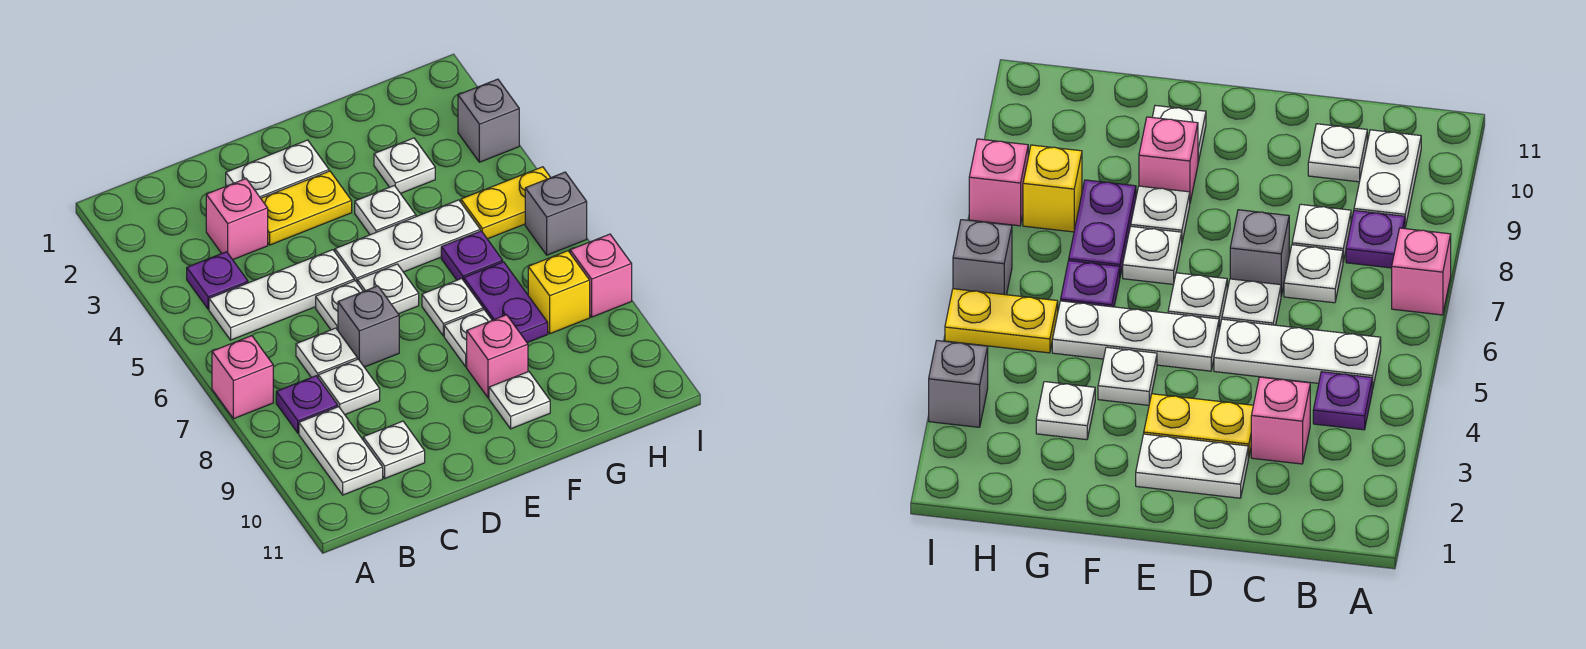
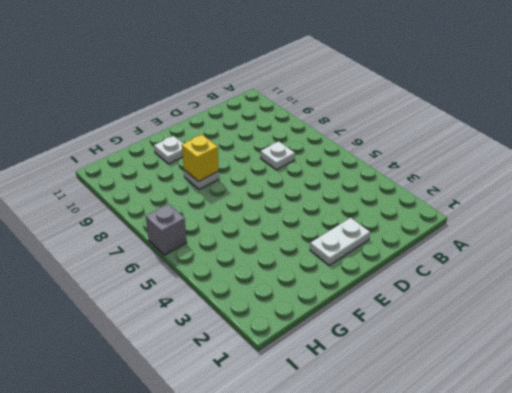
yellow 1x1 brick [182,135,219,181] -> yellow 1x1 brick moved to [528,251,590,334]
none -> pink 1x1 brick [212,336,273,419]
none -> purple 1x1 plate [187,252,248,309]
none -> white 1x3 plate [209,250,354,340]

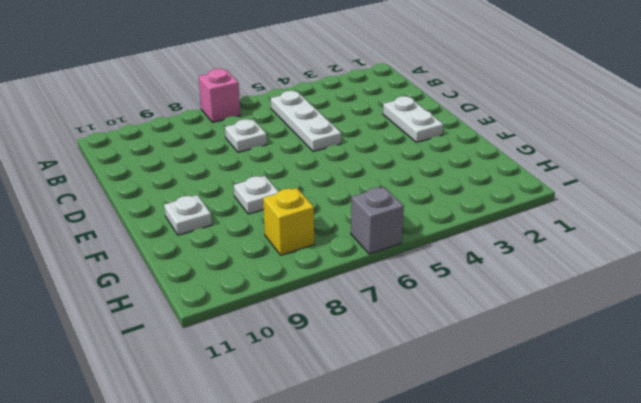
none -> purple 1x1 plate [187,252,248,309]
none -> purple 1x1 plate [276,376,338,433]
none -> white 1x2 plate [299,407,383,495]

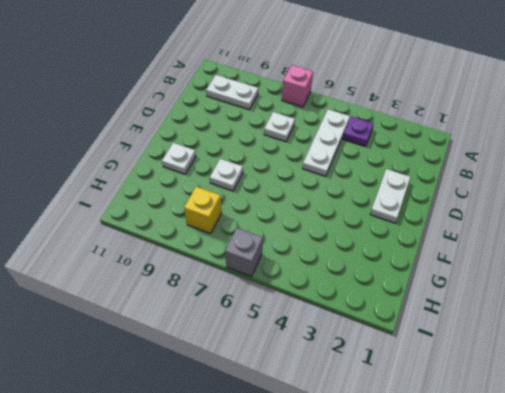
none -> purple 1x1 plate [276,376,338,433]
none -> pink 1x1 brick [206,179,268,260]
none -> white 1x1 plate [318,359,380,414]

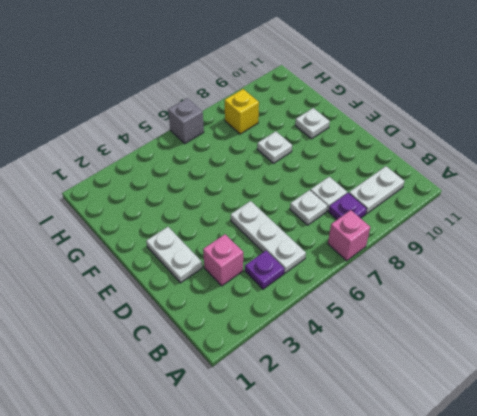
none -> white 1x1 plate [363,421,425,478]
none -> yellow 1x2 plate [261,171,352,245]
none -> white 1x1 plate [316,281,363,330]

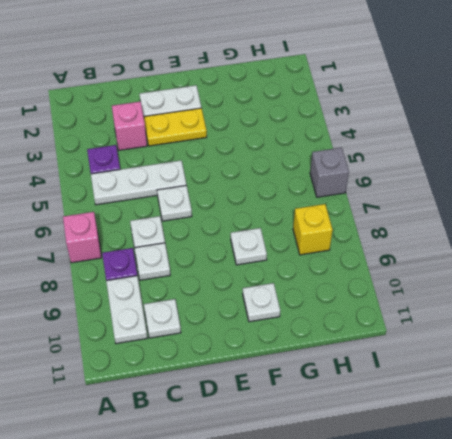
none -> grey 1x1 brick [338,286,399,367]
none -> white 1x3 plate [335,200,480,282]
none -> white 1x1 plate [357,264,419,314]

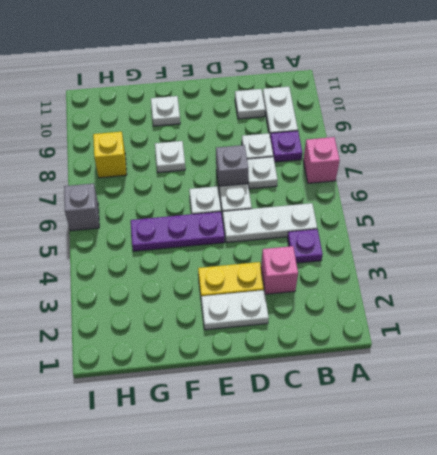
purple 1x3 plate [131,212,225,251] -> white 1x3 plate [335,200,480,282]
none -> white 1x1 plate [355,186,416,235]
none -> white 1x1 plate [422,278,483,336]
none -> pink 1x1 brick [467,315,528,398]

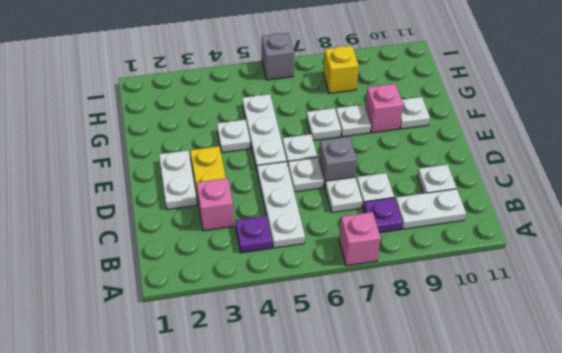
none -> white 1x1 plate [374,138,435,193]
none -> purple 1x1 plate [441,231,503,281]
none -> purple 1x2 plate [464,262,548,343]

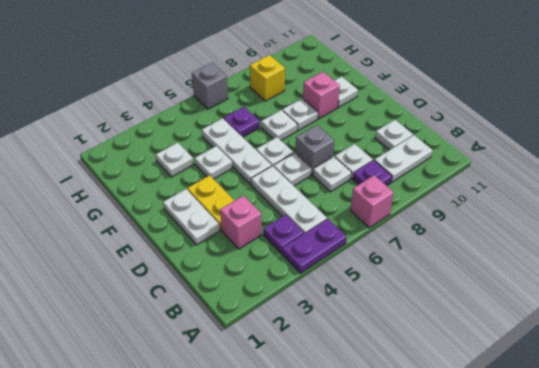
purple 1x2 plate [282,219,347,273] -> purple 1x2 plate moved to [464,262,548,343]
none -> yellow 1x2 plate [461,167,551,239]
none -> grey 1x1 brick [458,79,519,162]
none -> pink 1x1 brick [570,234,632,317]

